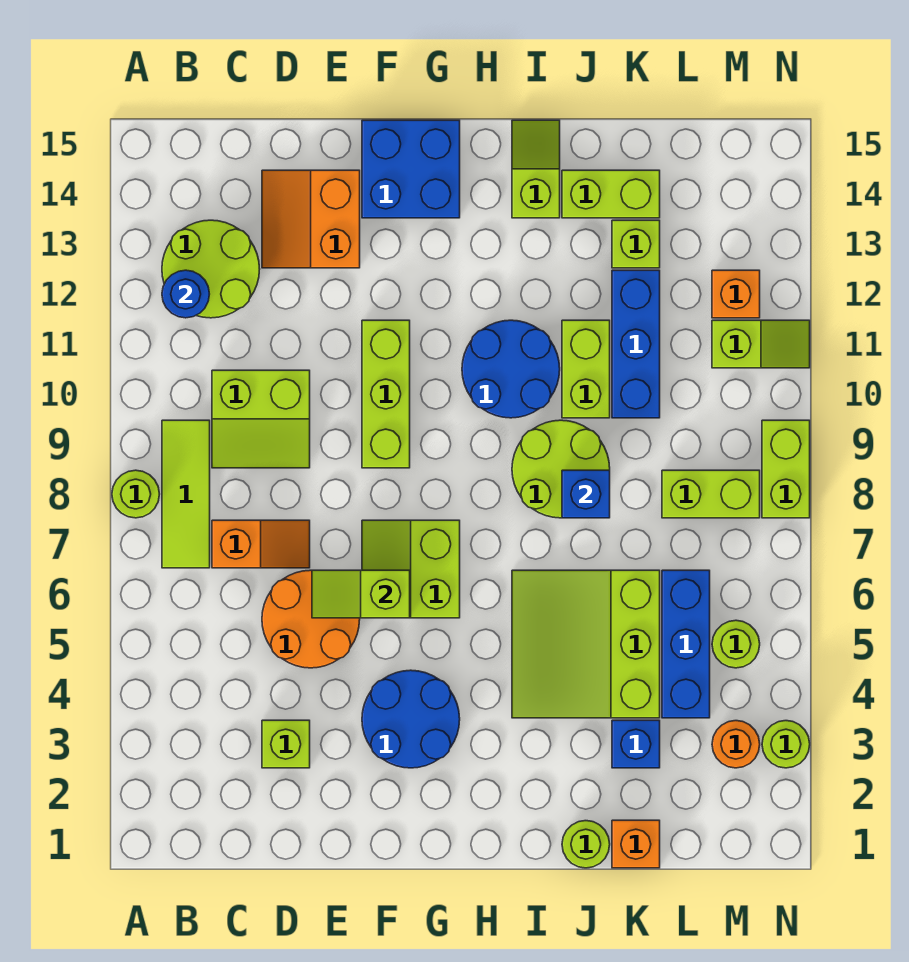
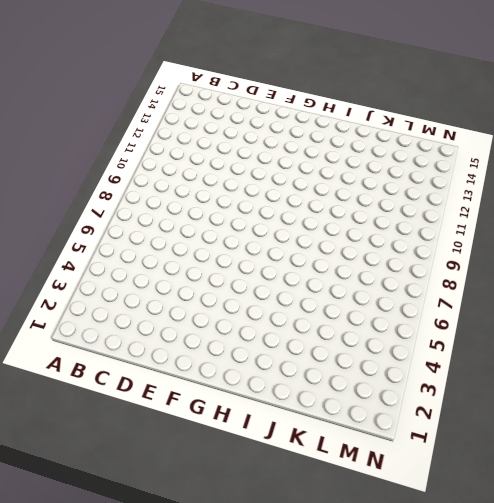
none -> lime 1x1 round brick [112,470,159,518]
none -> lime 1x3 tile [162,420,210,568]
none -> lime 2x2 round brick [162,220,260,318]
none -> orange 1x2 slope [212,520,310,568]

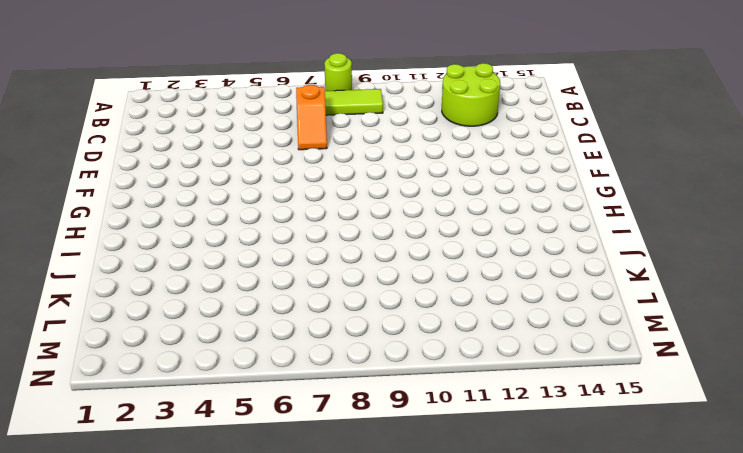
none -> lime 2x2 slope [212,370,310,468]
none -> lime 1x1 brick [262,720,310,768]
none -> orange 2x2 round brick [262,570,360,668]
none -> orange 2x2 slope [262,170,360,268]

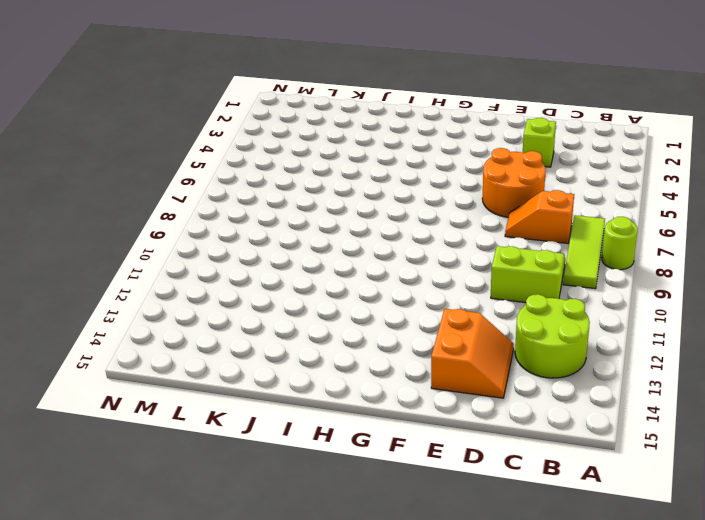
none -> blue 2x2 round brick [362,670,460,768]
none -> lime 2x2 slope [362,520,460,618]
none -> lime 1x3 brick [362,320,410,468]
none -> blue 2x2 brick [362,120,460,218]

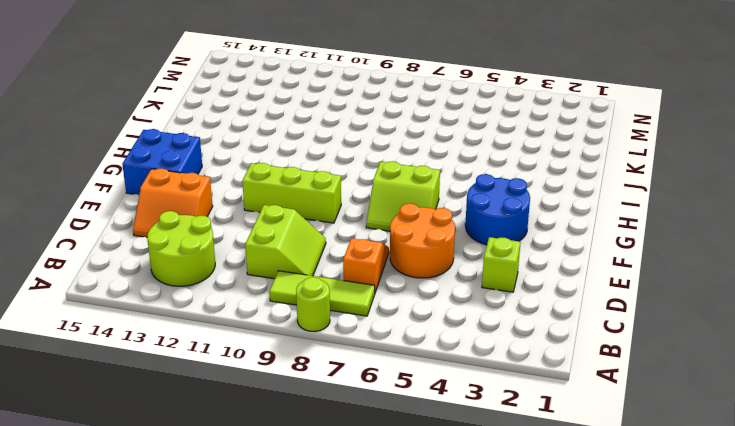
none -> blue 2x2 round brick [462,320,560,418]
none -> lime 3x3 slope [512,570,660,718]
none -> lime 2x2 round brick [512,420,610,518]
none -> lime 1x2 slope [512,120,560,218]

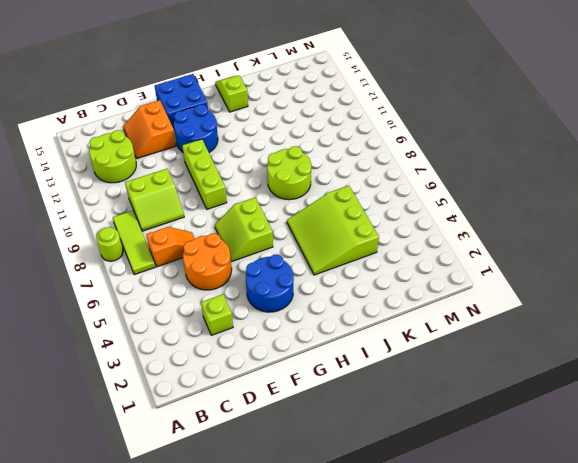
blue 2x2 round brick [174,105,218,152] -> blue 2x2 round brick moved to [462,320,560,418]
none -> lime 1x1 round brick [562,821,610,868]
none -> lime 1x2 brick [562,320,610,418]
none -> lime 1x2 brick [562,170,660,218]
none -> orange 1x1 brick [612,820,660,868]

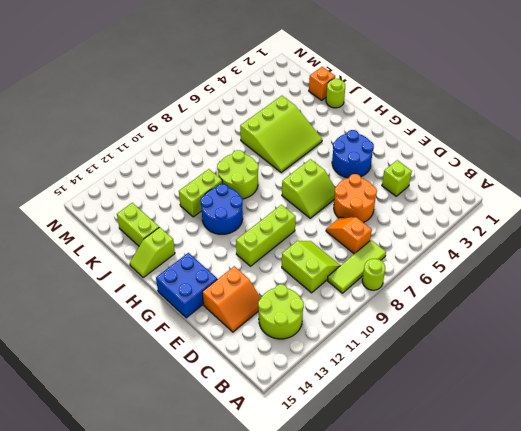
none -> blue 1x1 brick [612,720,660,768]
none -> blue 1x3 brick [612,270,660,418]
none -> lime 1x1 brick [612,220,660,268]
none -> blue 1x3 brick [662,570,710,718]

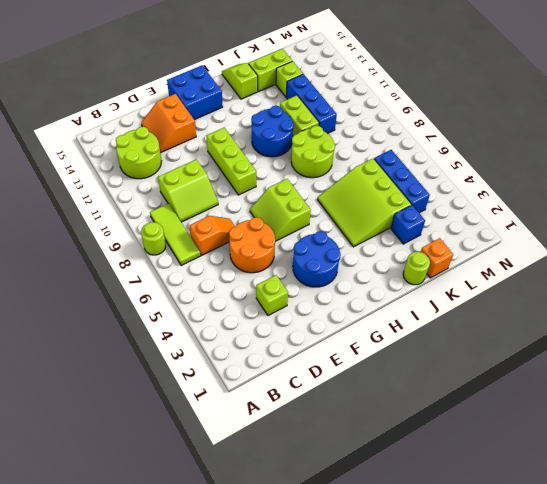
none -> lime 1x2 brick [662,470,760,518]
none -> orange 1x1 round brick [712,721,760,768]
none -> lime 1x1 round brick [712,620,760,668]
none -> lime 1x2 slope [712,320,810,368]

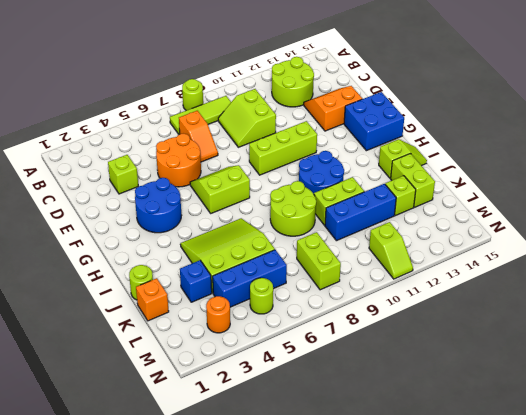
none -> orange 1x1 brick [712,270,760,318]
none -> lime 1x1 round brick [762,721,810,768]
none -> lime 1x2 brick [762,420,810,518]
none -> blue 1x1 round brick [162,270,209,318]

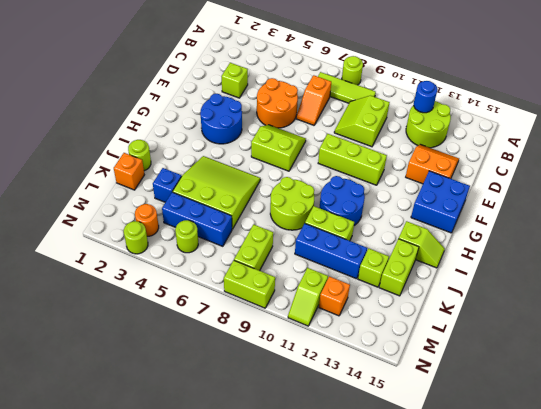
none -> lime 1x2 slope [312,570,410,618]
none -> blue 1x1 brick [562,470,610,518]

